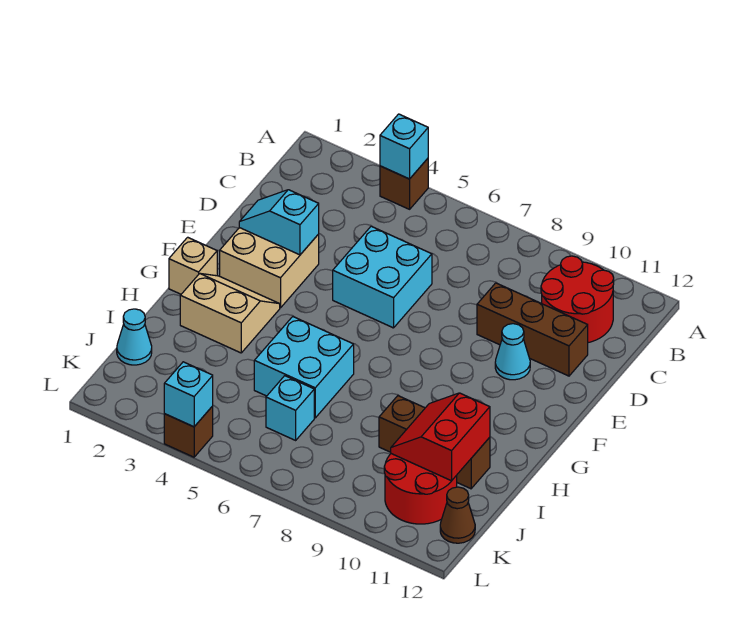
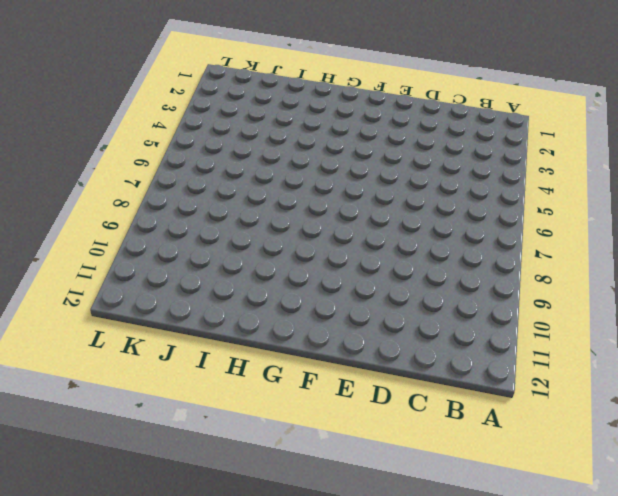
none -> brown 1x1 brick [380,159,428,209]
none -> red 2x2 round brick [541,256,614,343]
none -> cyan 2x2 brick [333,226,432,328]

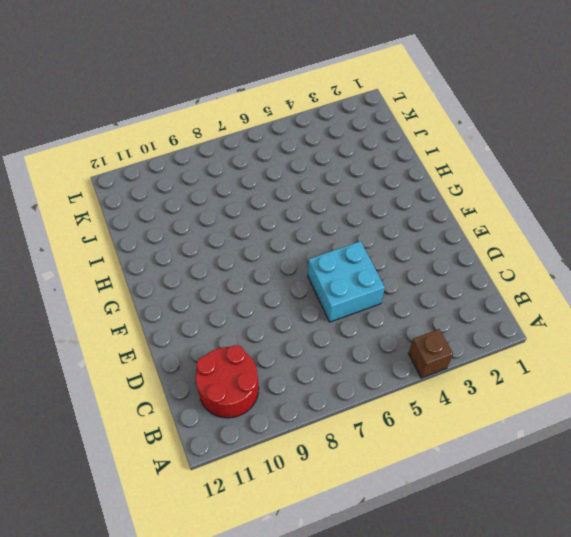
none -> brown 1x3 brick [477,283,588,376]
none -> tan 2x2 brick [220,228,319,308]
none -> cyan 1x1 cone [495,324,530,380]

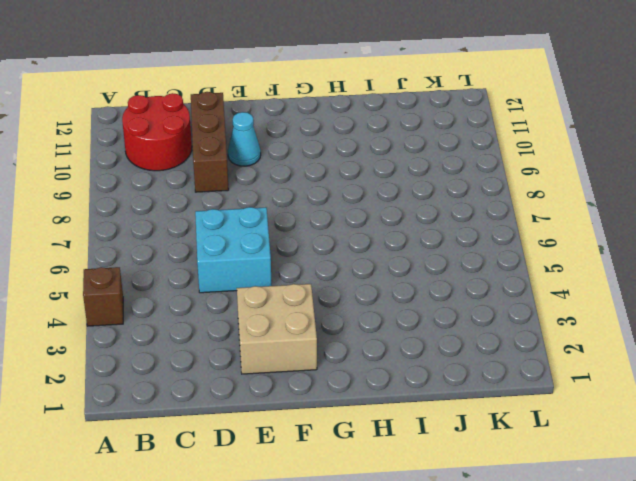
none -> tan 1x1 brick [169,237,217,294]
none -> tan 2x2 slope [180,273,280,353]
none -> cyan 2x2 brick [254,317,354,418]

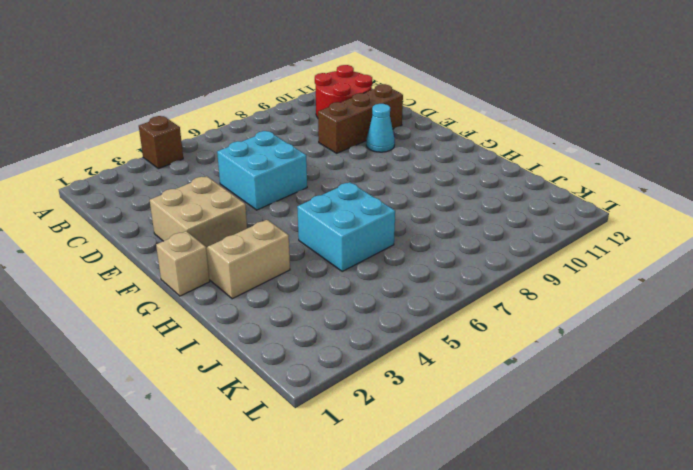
none -> brown 1x3 brick [379,396,490,489]
none -> cyan 1x1 cone [117,309,152,365]
none -> cyan 1x1 brick [266,376,314,440]

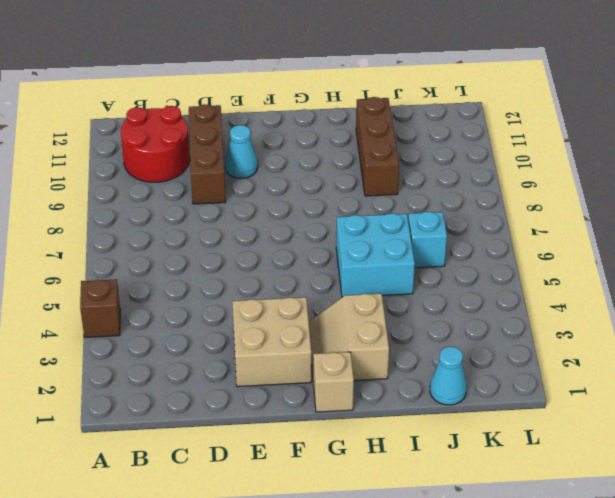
none -> cyan 2x2 brick [333,226,432,328]
none -> red 2x2 round brick [384,454,457,524]
none -> brown 1x1 cone [440,487,475,543]

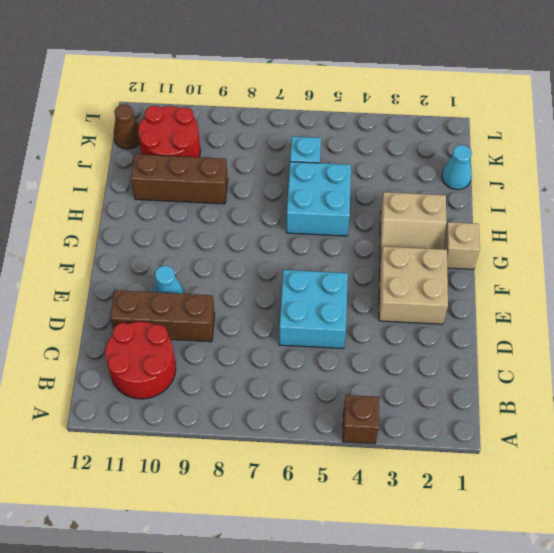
none -> brown 1x1 brick [164,406,213,457]
none -> cyan 1x1 brick [380,114,428,179]
none -> cyan 1x2 slope [239,190,319,255]

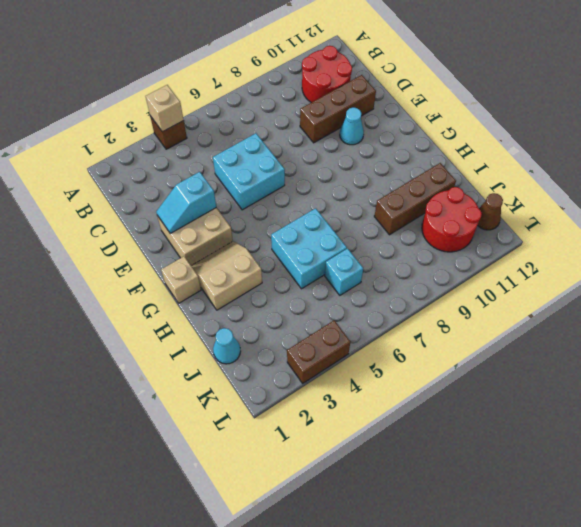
tan 1x1 brick [146,85,184,132] -> cyan 1x1 brick [380,114,428,179]
brown 1x2 brick [287,320,351,383] -> brown 1x1 brick [164,406,213,457]
none -> red 2x2 slope [391,393,490,481]
none -> cyan 1x1 brick [164,362,213,427]

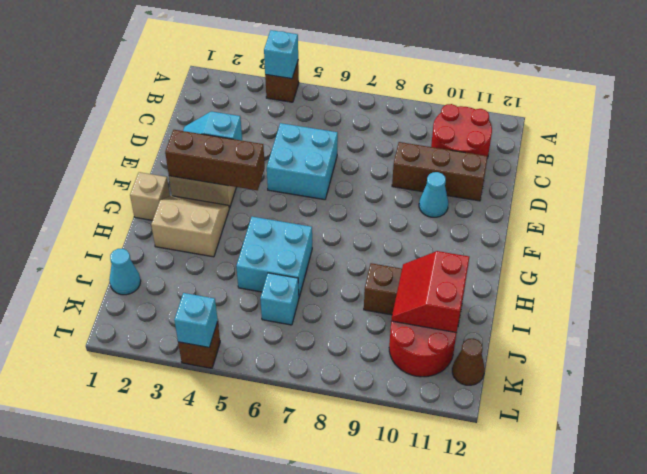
brown 1x3 brick [165,130,265,190] -> none

